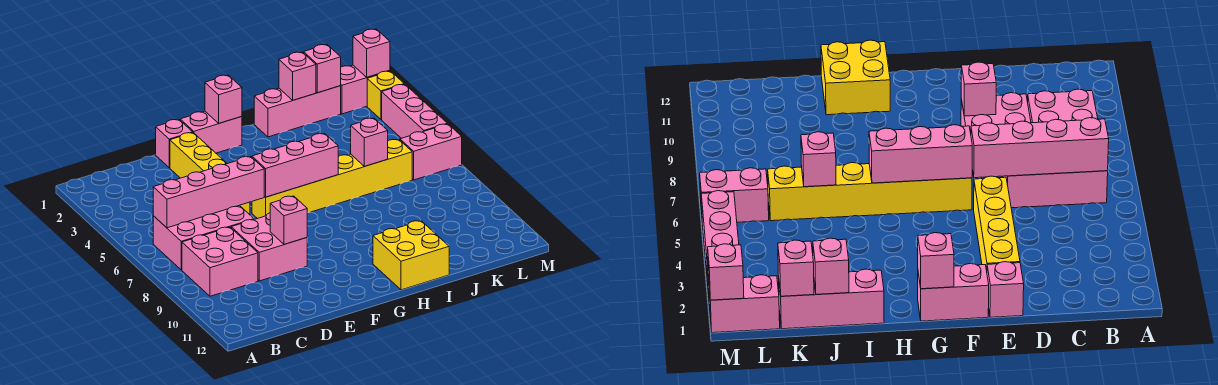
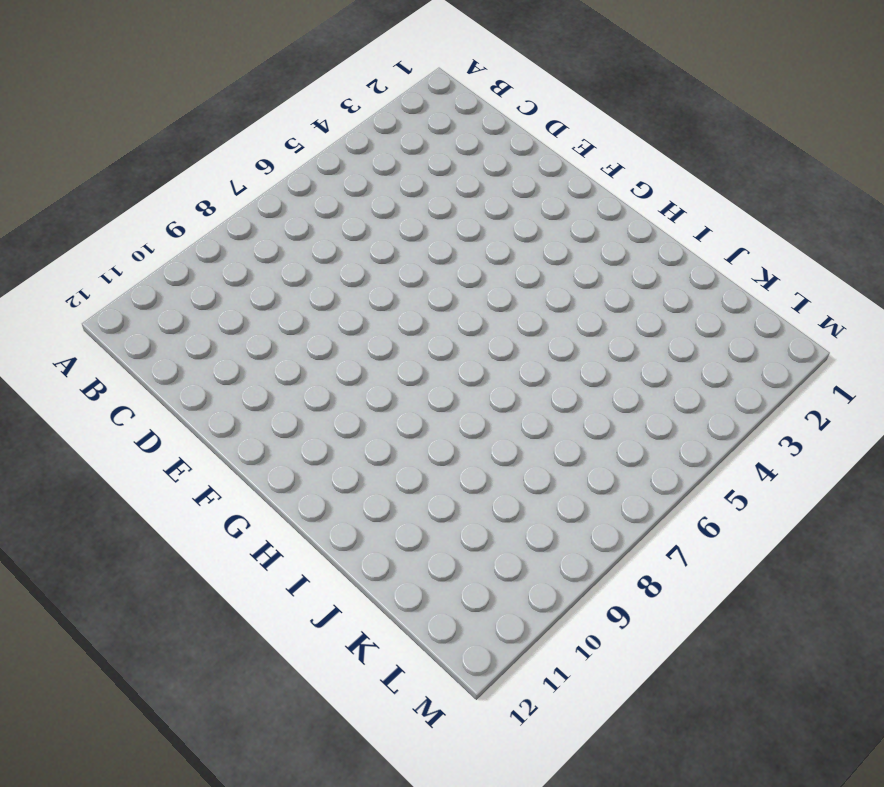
none -> pink 2x3 brick [153,205,254,270]
none -> pink 2x2 brick [182,227,258,296]
none -> pink 2x2 brick [231,213,307,281]

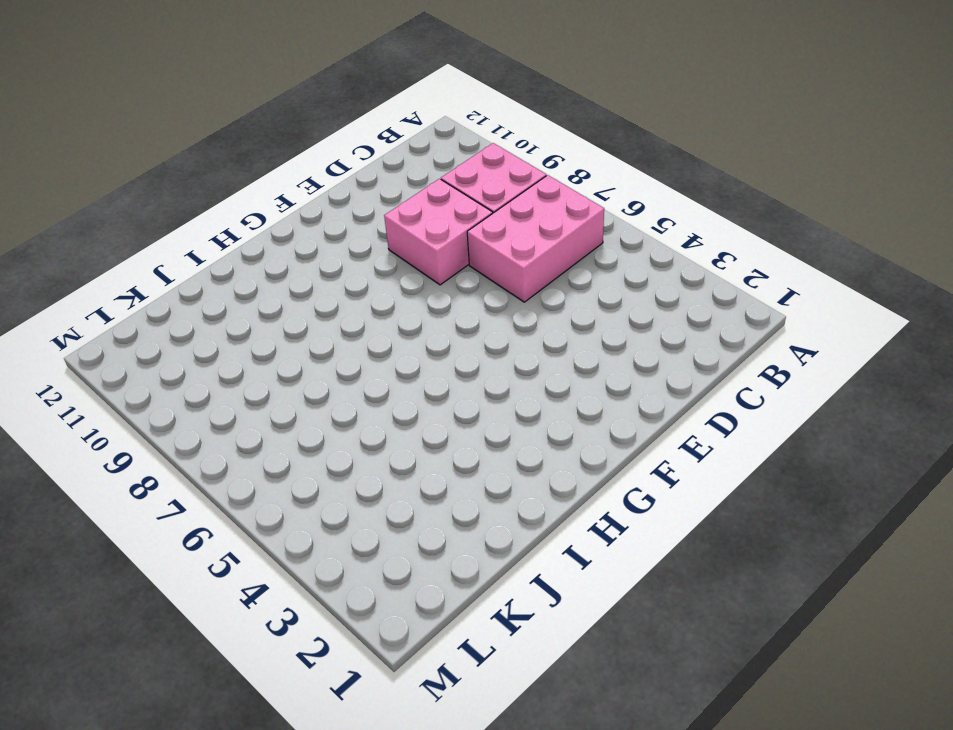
none -> pink 1x1 brick [156,119,193,168]
none -> yellow 1x4 brick [170,133,250,214]
none -> pink 1x2 brick [180,111,242,153]

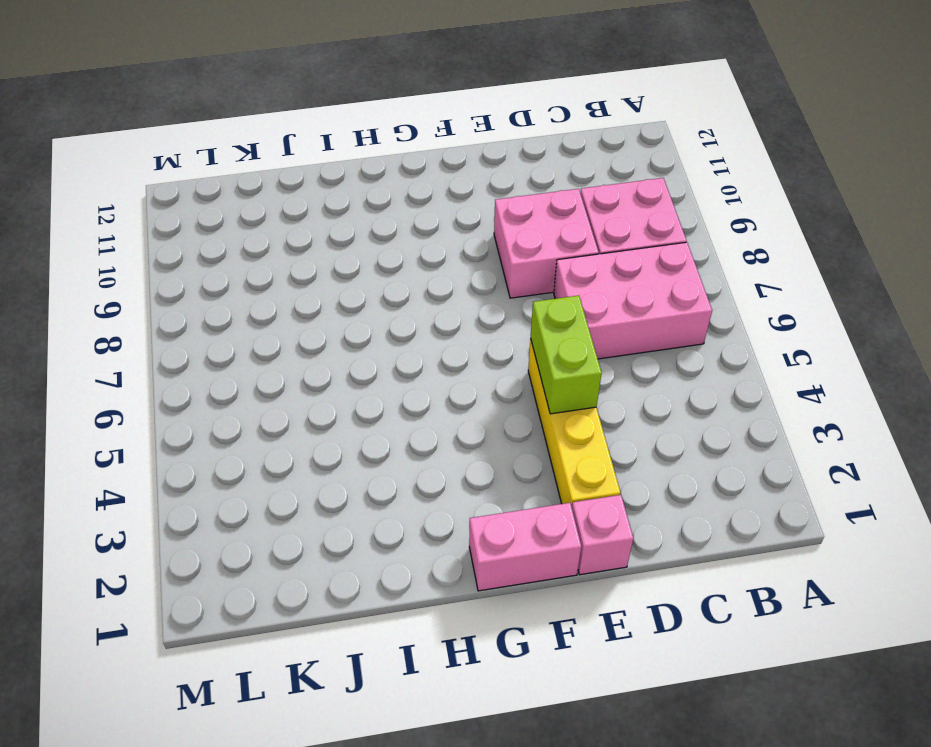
lime 1x2 brick [531,295,602,414] -> none
none -> yellow 1x6 brick [252,139,412,219]
none -> yellow 2x2 brick [373,221,449,290]
none -> pink 1x3 brick [254,86,341,137]

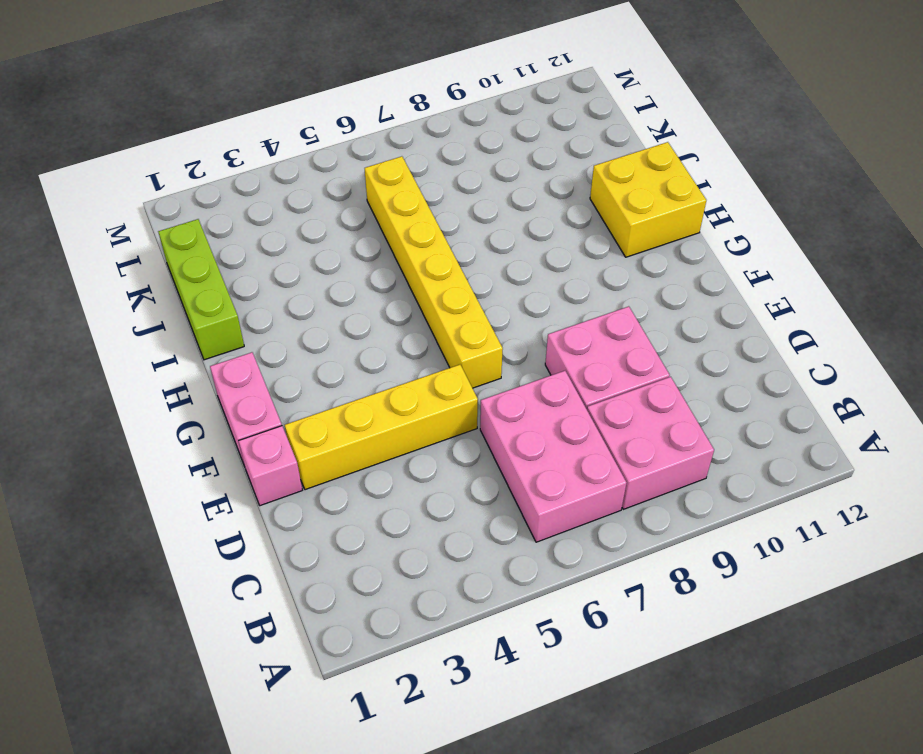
lime 1x3 brick [158,219,244,360] -> pink 1x3 brick [254,86,341,137]
none -> pink 1x2 brick [341,65,390,114]
none -> pink 1x2 brick [400,124,462,180]
none -> yellow 1x1 brick [367,71,404,119]

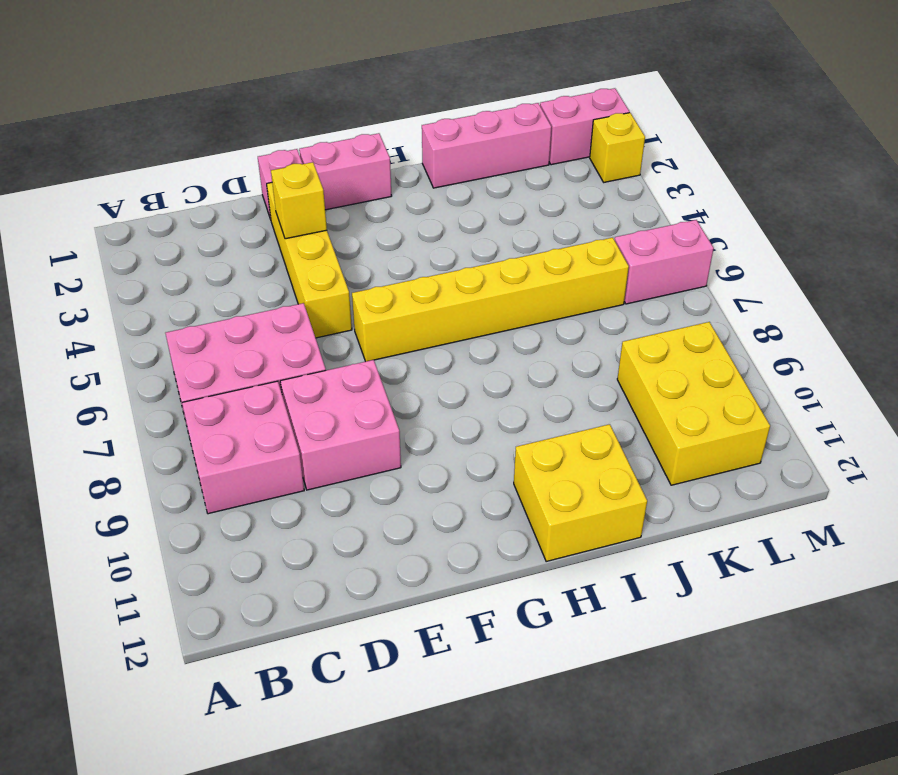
yellow 1x1 brick [271,162,327,239] -> none
yellow 2x3 brick [617,322,770,485] -> none
none -> pink 1x3 brick [382,84,447,138]
none -> pink 1x4 brick [153,156,264,228]
none -> pink 1x1 brick [270,196,307,244]

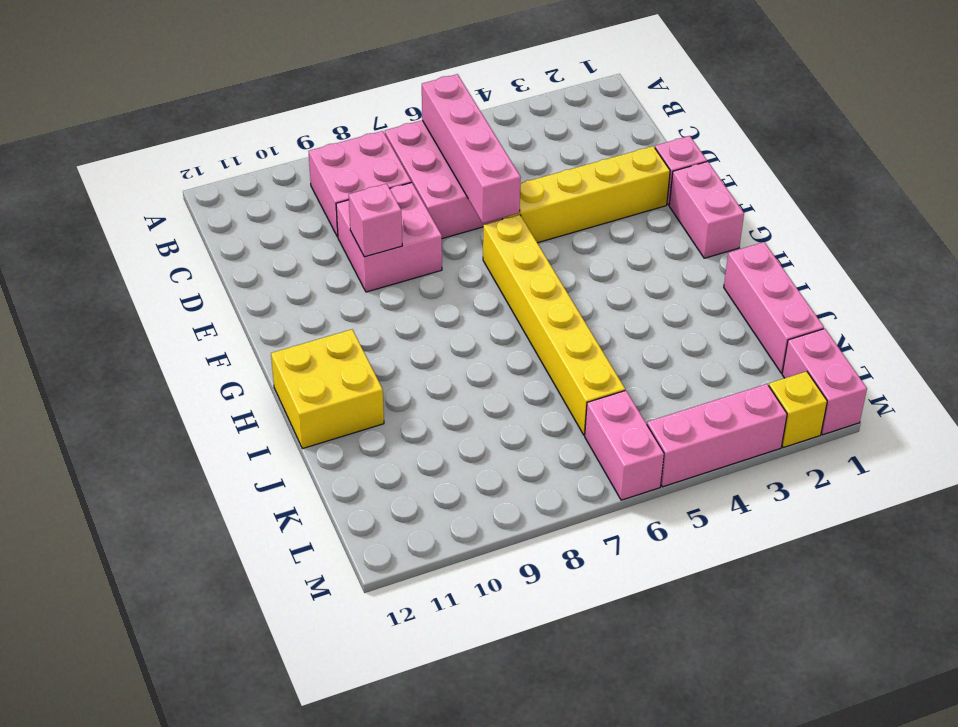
none -> pink 1x3 brick [252,133,338,197]
none -> pink 1x1 brick [205,75,242,123]
none -> pink 1x1 brick [279,52,316,100]

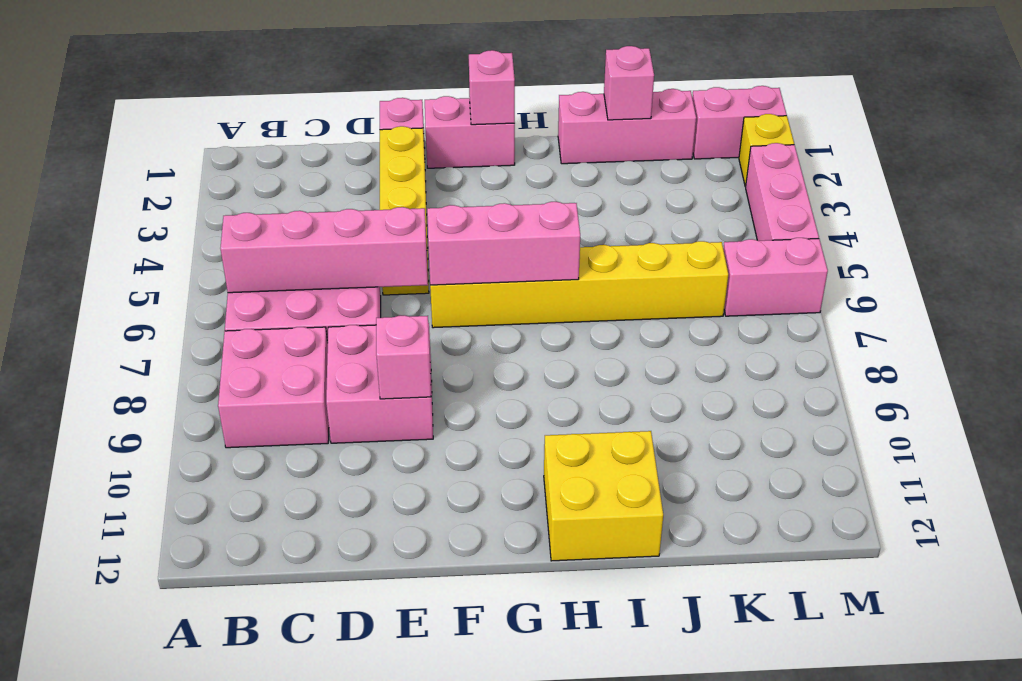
none -> pink 1x1 brick [351,118,388,166]
none -> pink 1x1 brick [304,44,341,93]
none -> pink 1x1 brick [353,29,390,77]

